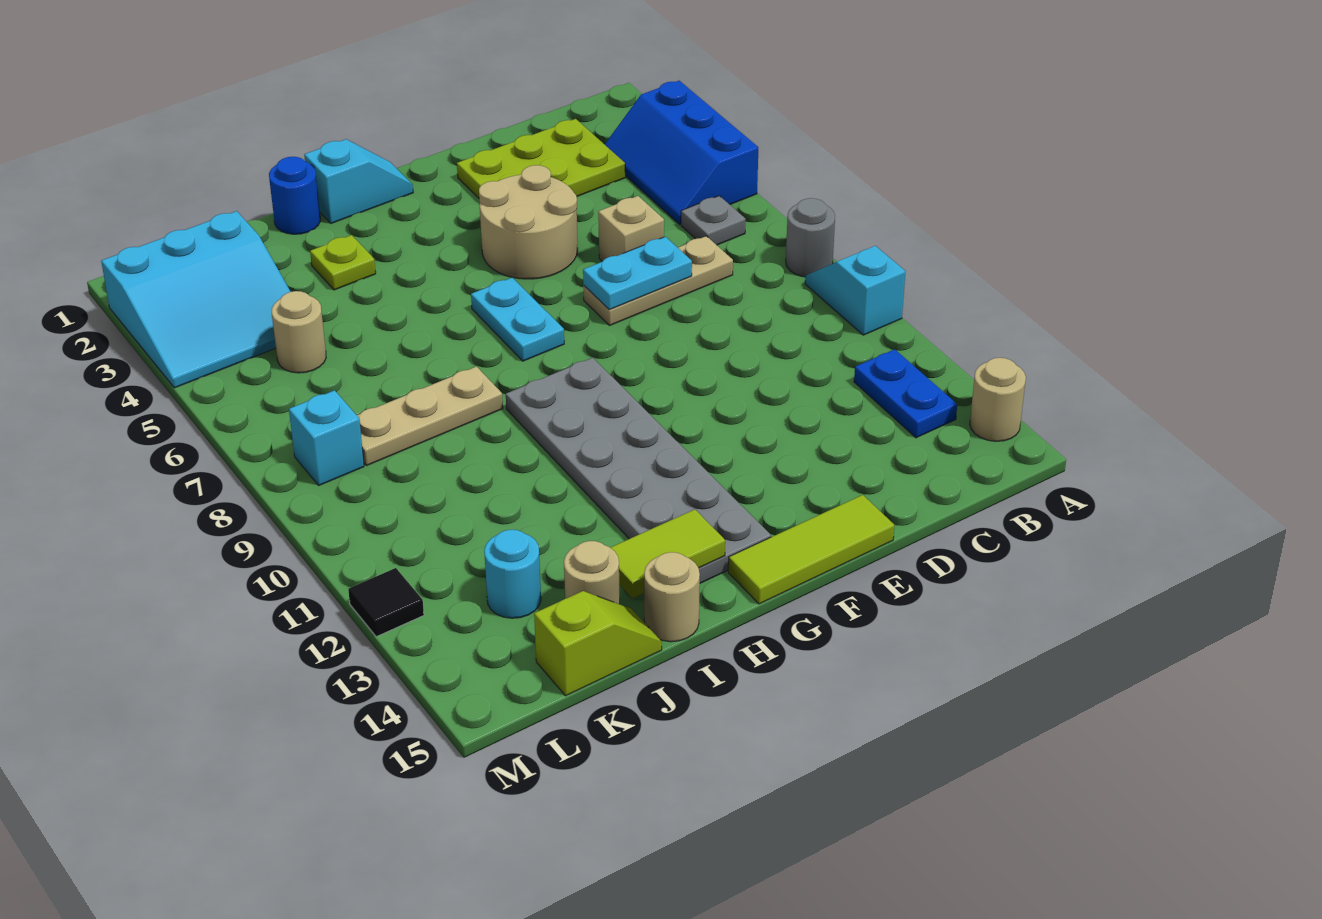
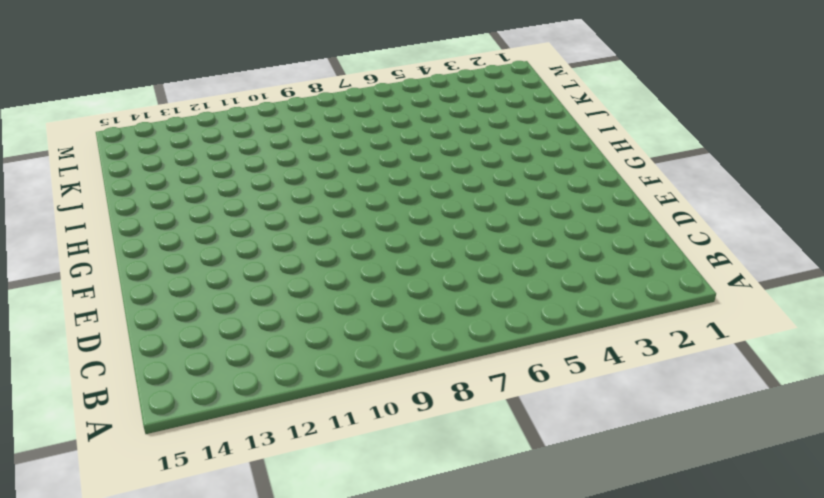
none -> blue 2x3 slope [605,81,758,224]
none -> grey 1x1 round brick [786,198,835,277]
none -> cyan 1x2 slope [805,246,906,335]

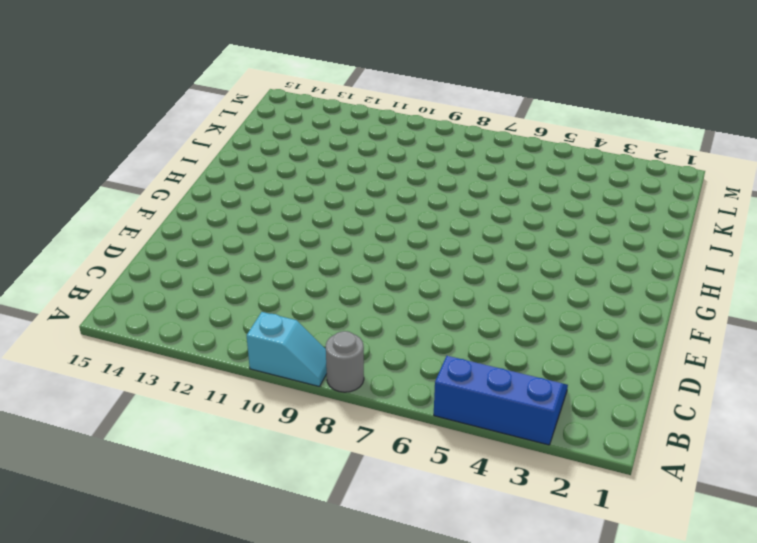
none -> tan 1x1 round brick [970,358,1026,441]
none -> grey 1x1 plate [681,196,746,245]
none -> blue 1x2 plate [854,349,957,438]

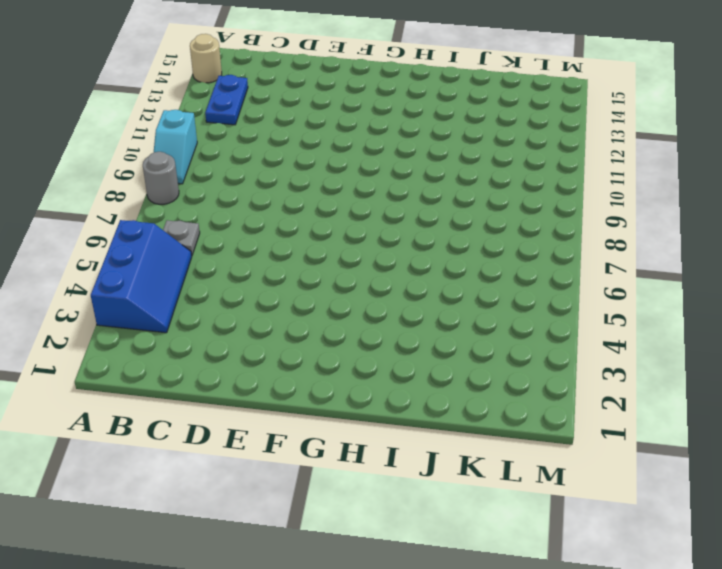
none -> lime 2x3 plate [457,119,625,198]
none -> tan 1x3 plate [583,236,733,325]
none -> tan 1x1 brick [598,196,664,261]

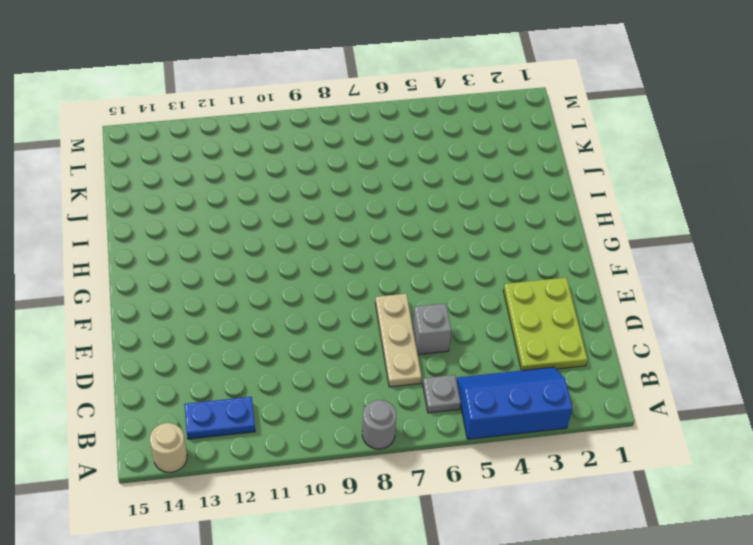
grey 1x1 brick [413,303,451,354] -> tan 1x1 brick [598,196,664,261]
none -> cyan 1x2 slope [805,246,906,335]
none -> tan 2x2 round brick [479,165,578,279]
none -> lime 1x3 tile [728,495,894,604]

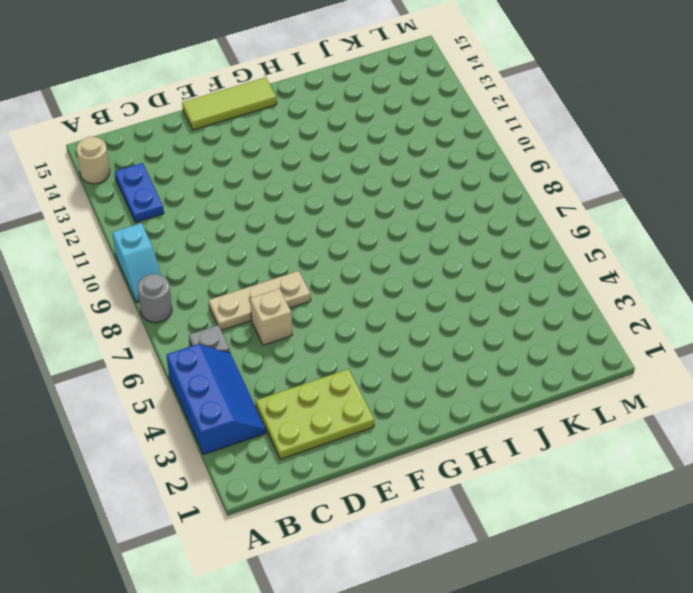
none -> tan 2x2 round brick [479,165,578,279]
none -> cyan 1x2 slope [304,139,413,223]
none -> cyan 1x2 plate [471,278,564,361]

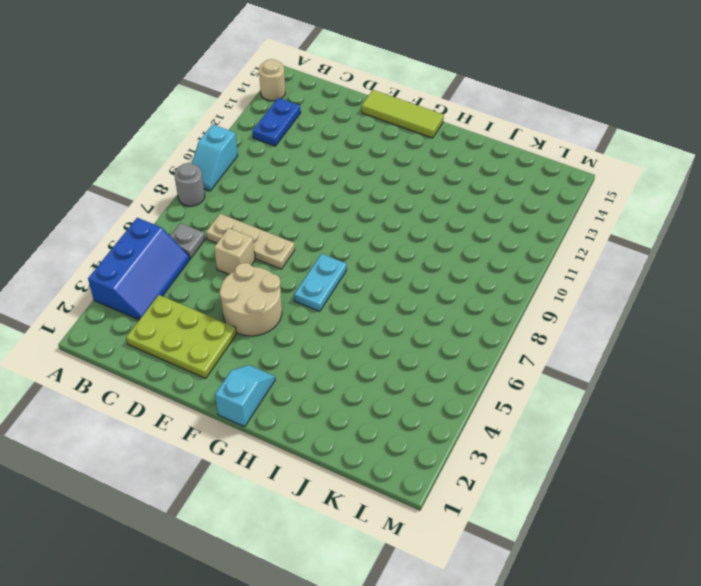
cyan 1x2 slope [215,365,275,427] -> cyan 1x2 slope turned to [304,139,413,223]
none -> grey 2x6 plate [506,358,771,583]
none -> blue 1x1 round brick [269,157,320,234]
none -> lime 1x1 plate [310,235,376,290]

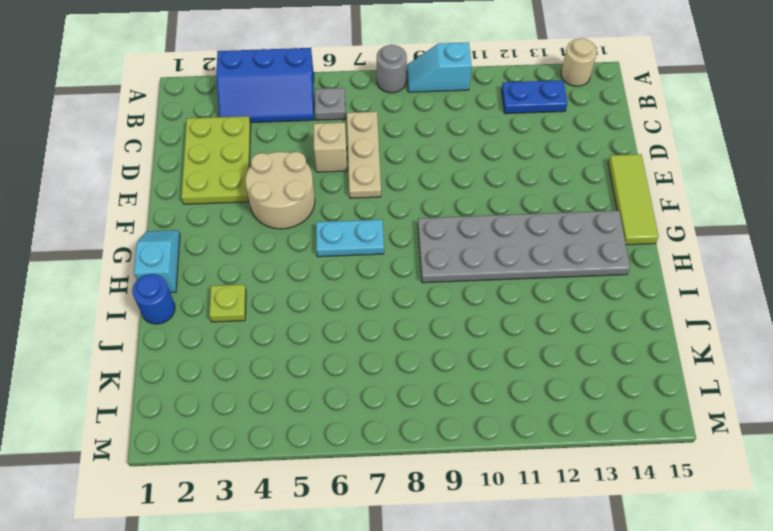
none -> tan 1x3 plate [357,367,503,466]
none -> tan 1x1 round brick [644,552,700,642]
none -> tan 1x1 round brick [564,541,620,604]

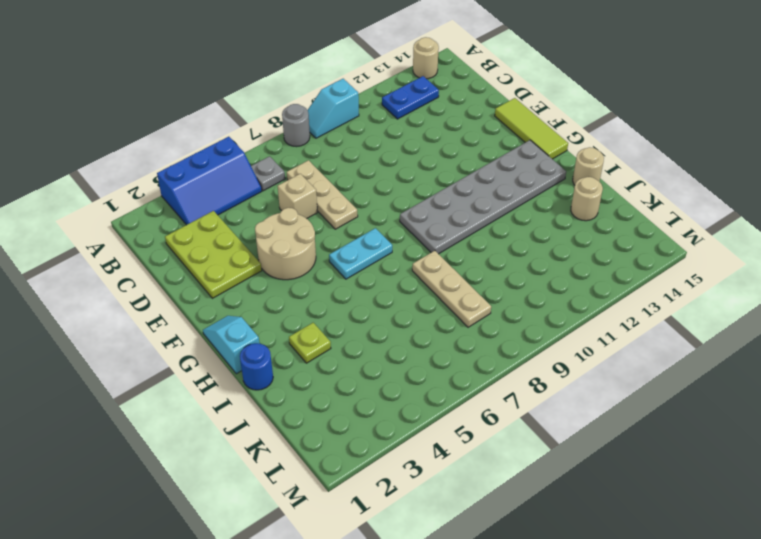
none -> lime 1x2 slope [534,591,662,696]
none -> cyan 3x3 slope [101,211,291,388]
none -> tan 1x1 round brick [272,291,326,373]

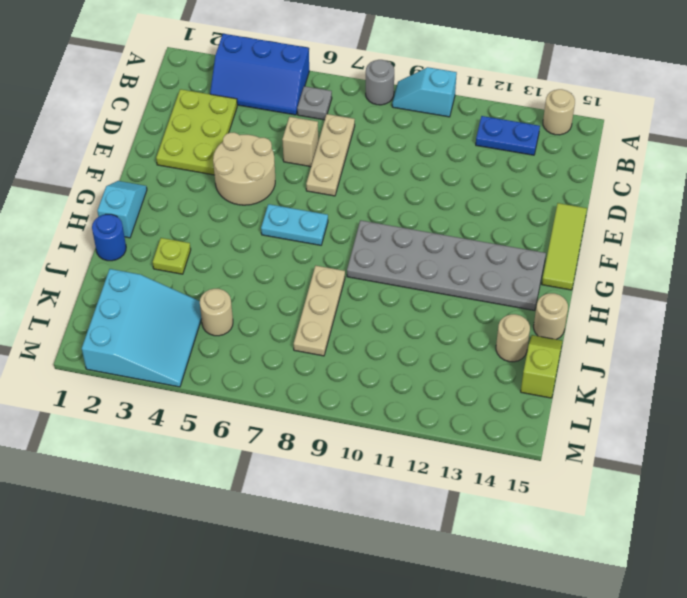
none -> cyan 1x1 round brick [484,530,541,618]
none -> cyan 1x1 brick [289,390,364,485]
none -> black 1x1 tile [348,568,424,637]

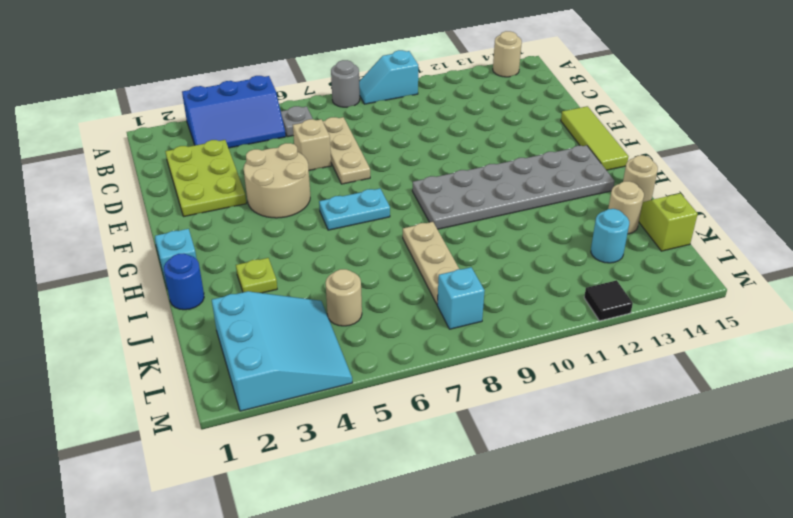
none -> blue 1x2 plate [854,349,957,438]
none -> cyan 1x2 plate [583,237,692,310]
none -> lime 1x2 tile [610,509,725,599]

